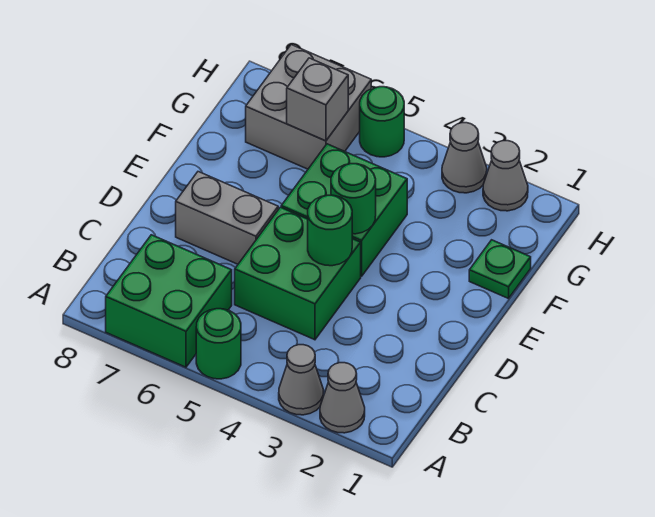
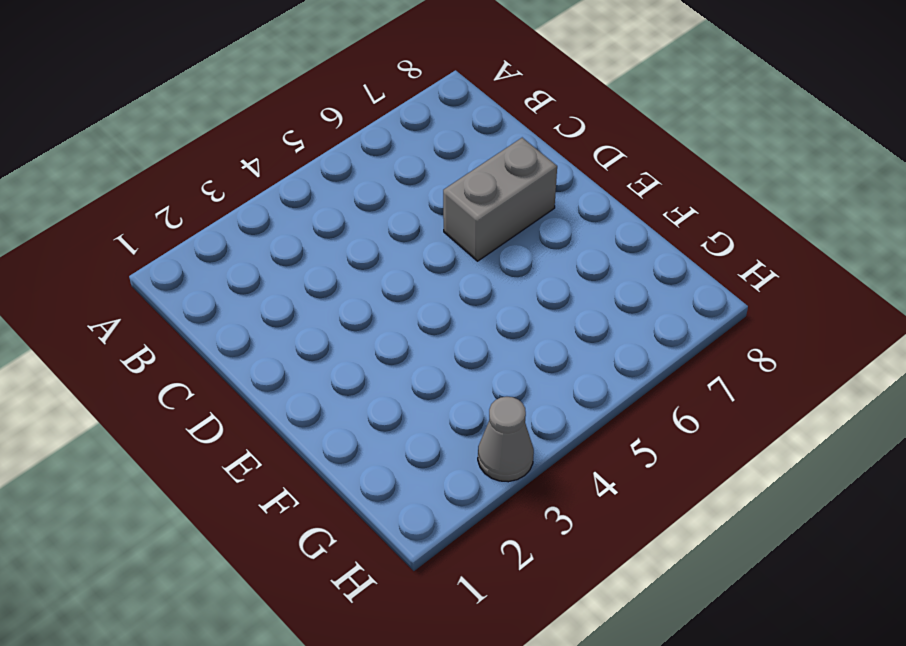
none -> grey 1x1 cone [320,363,365,433]
none -> grey 1x1 cone [279,345,324,415]
none -> green 1x1 round brick [196,309,241,379]

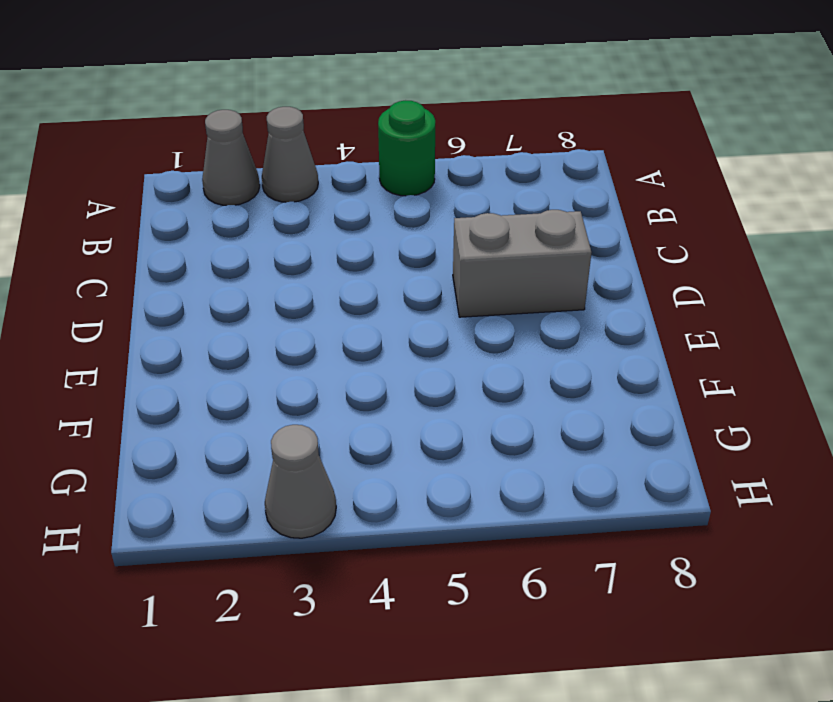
none -> green 2x2 brick [106,235,232,367]
none -> green 2x2 brick [235,207,361,340]
none -> green 2x2 brick [281,144,407,276]

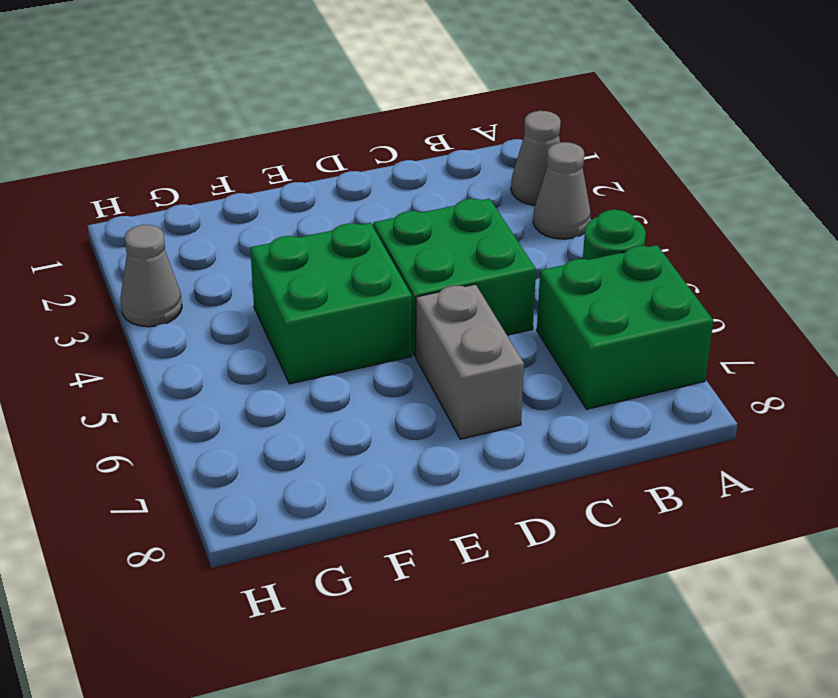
none -> green 1x1 plate [469,240,531,299]
none -> grey 2x2 brick [246,45,371,169]
none -> grey 1x1 cone [483,141,528,211]

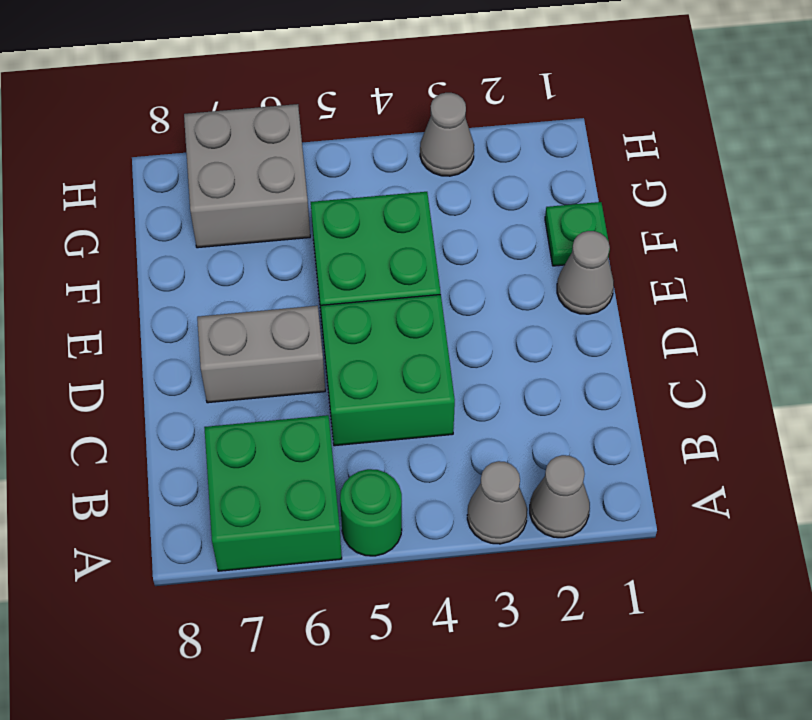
grey 1x1 cone [557,231,614,314] -> grey 1x1 cone moved to [483,141,528,211]
none -> green 1x1 round brick [360,87,404,157]
none -> green 1x1 round brick [308,195,352,266]
none -> green 1x1 round brick [331,164,376,234]

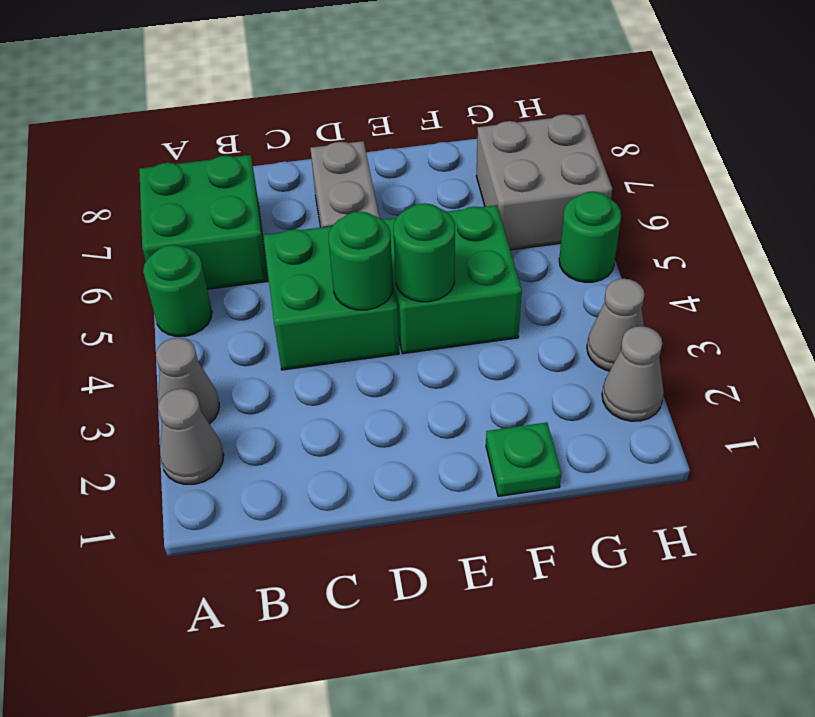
none -> grey 1x1 brick [287,58,348,141]

